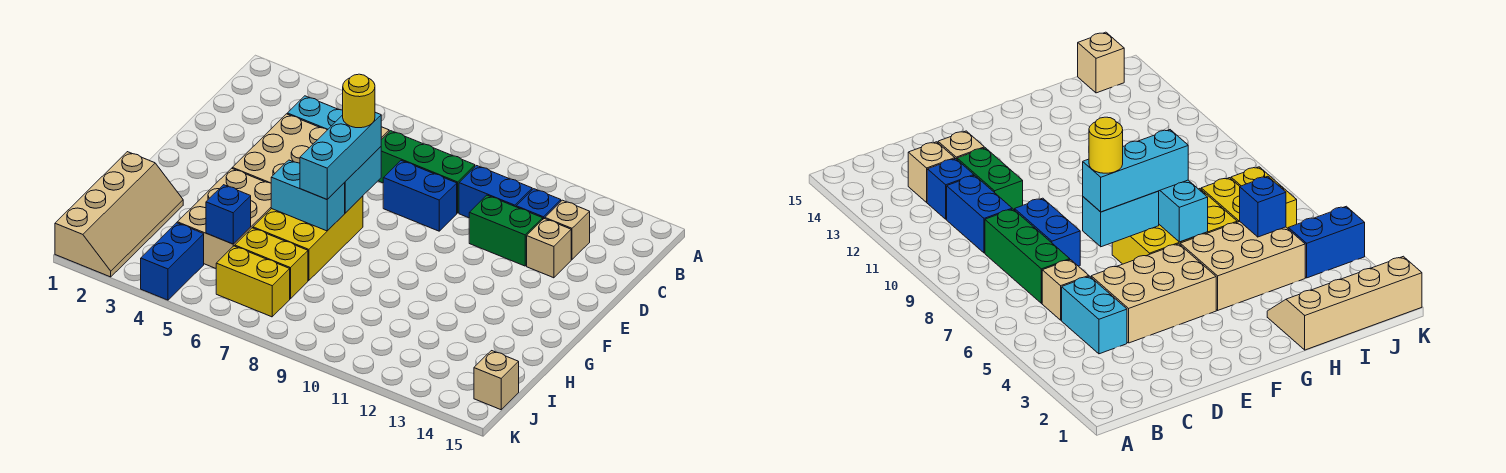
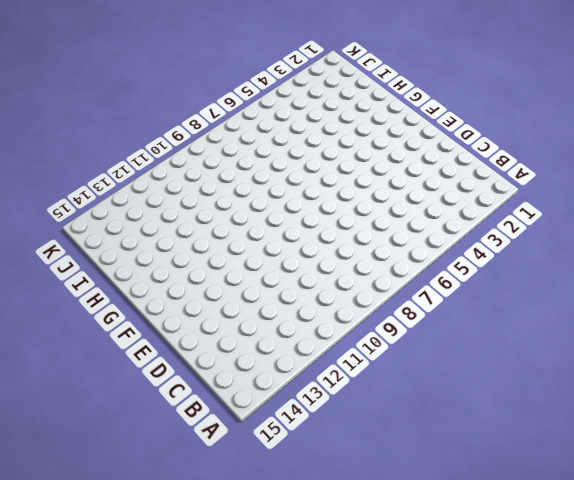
none -> cyan 1x2 brick [287,96,343,130]
none -> tan 1x1 brick [1042,260,1089,320]
none -> green 1x3 brick [378,131,475,213]

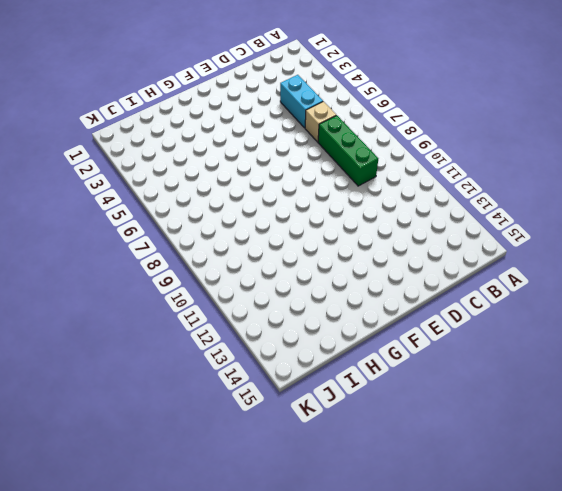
none -> blue 1x2 brick [459,166,532,218]
none -> blue 1x1 brick [516,189,561,219]
none -> tan 1x1 brick [545,200,590,259]

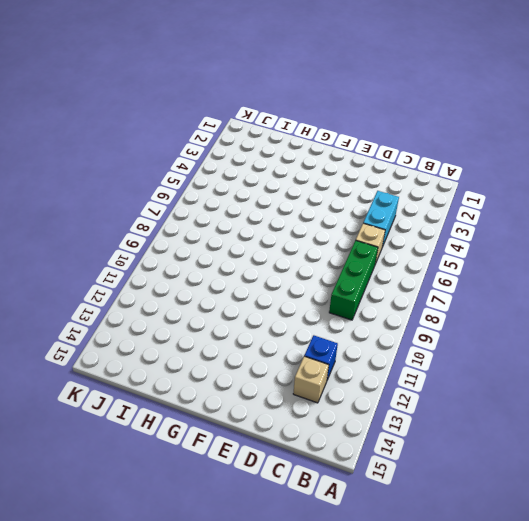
none -> blue 1x2 brick [459,166,532,218]
none -> tan 2x3 brick [232,114,327,183]
none -> blue 1x2 brick [383,161,457,231]

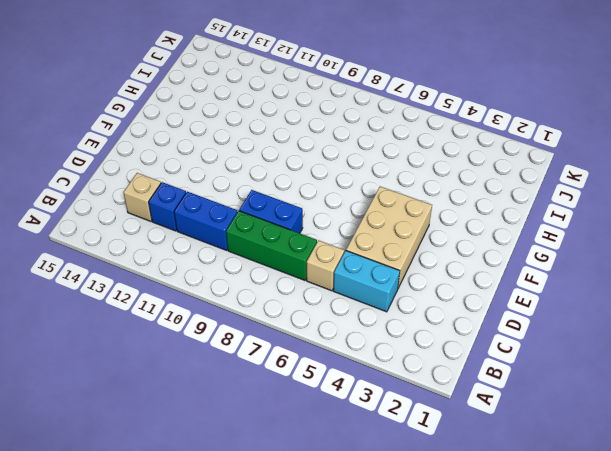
none -> green 1x2 brick [469,195,543,266]
none -> tan 1x1 brick [527,219,571,278]
none -> yellow 2x3 brick [253,196,363,281]

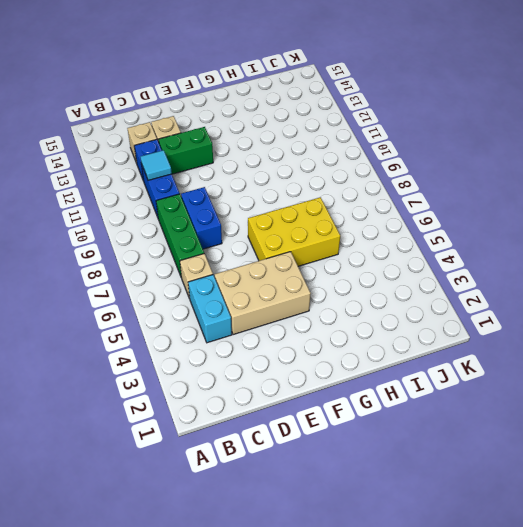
cyan 1x1 tile [141,150,172,180] -> none
green 1x2 brick [158,127,213,174] -> green 1x2 brick turned to [469,195,543,266]
none -> tan 2x3 brick [177,168,271,268]
none -> tan 2x4 slope [55,152,183,277]
none -> yellow 1x2 brick [235,228,308,299]

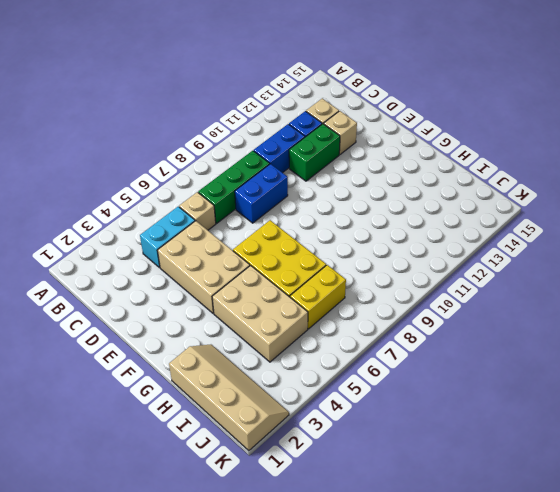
none -> blue 1x2 brick [141,223,204,300]
none -> yellow 1x2 brick [216,246,290,317]
none -> tan 1x1 brick [474,351,519,410]

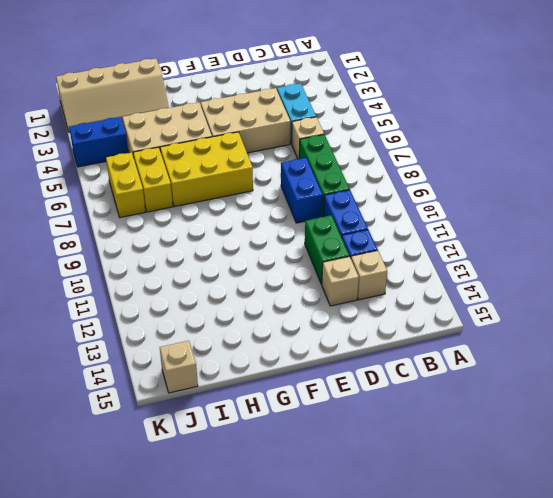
none -> cyan 1x2 brick [344,147,381,213]
none -> cyan 1x2 brick [271,160,345,231]
none -> blue 1x1 brick [206,185,251,244]

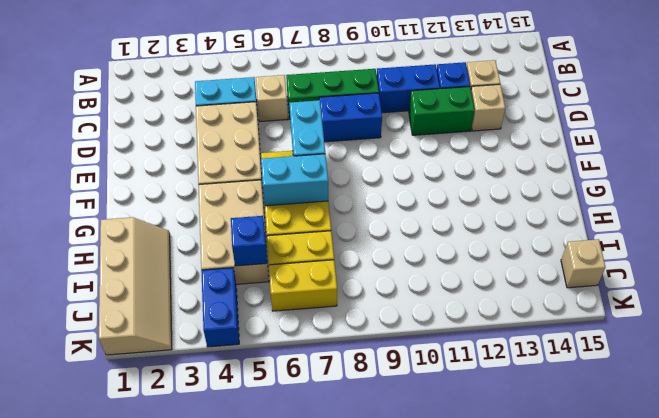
none -> cyan 1x3 brick [300,112,381,199]
none -> yellow 1x1 round brick [343,74,375,128]

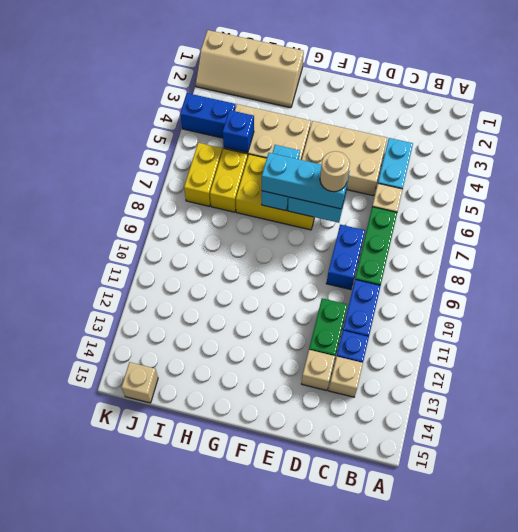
tan 1x1 round brick [320,151,350,192] -> yellow 1x1 round brick [343,74,375,128]

